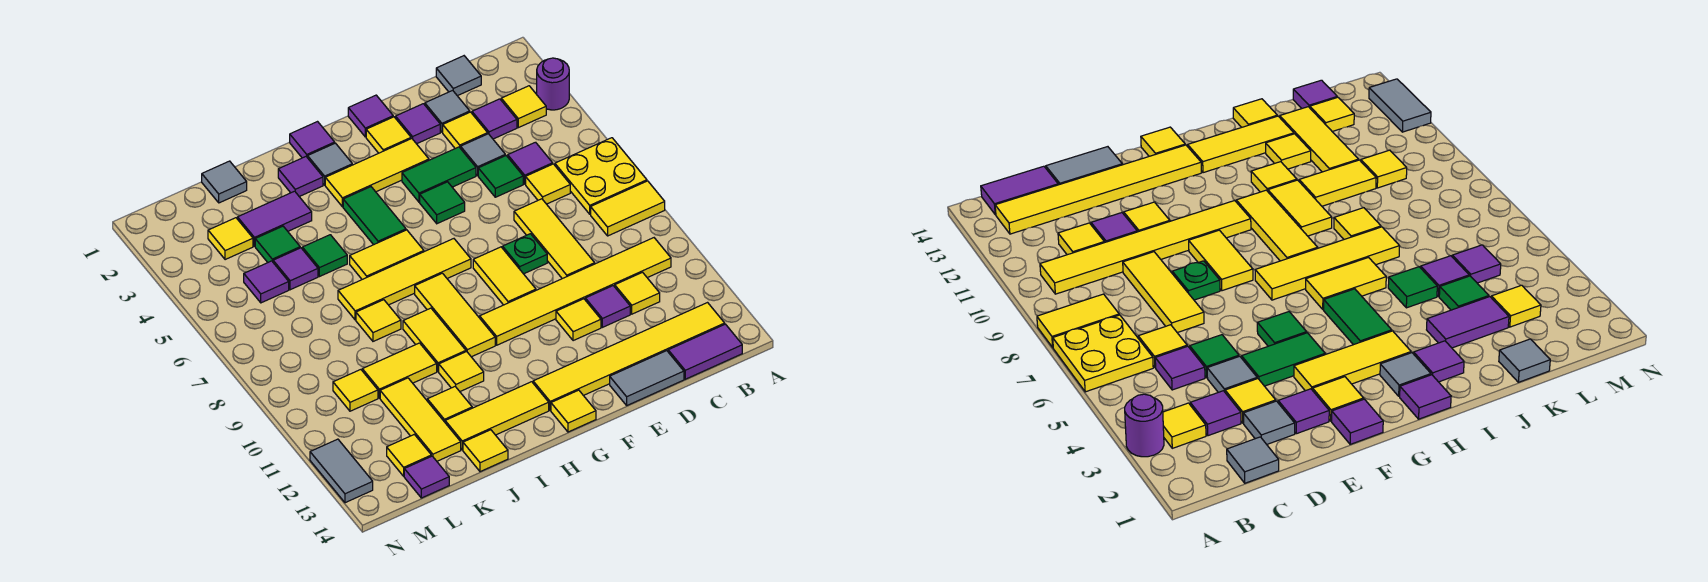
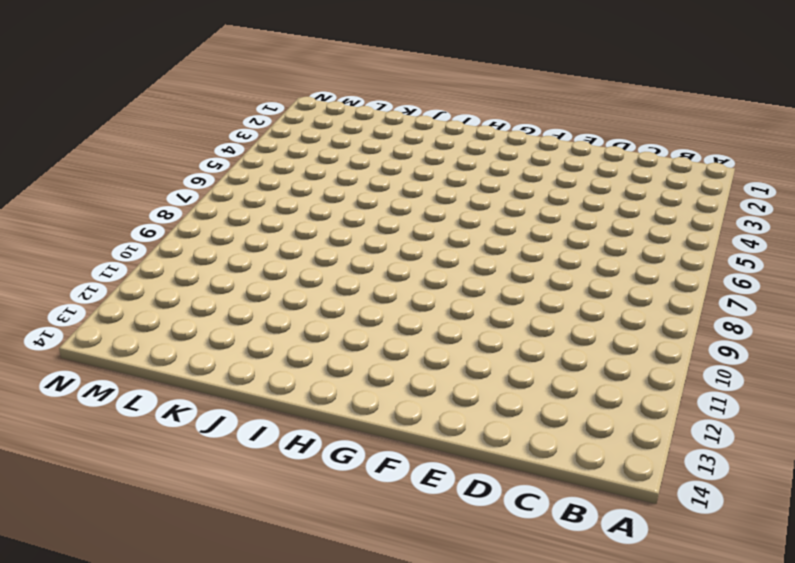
none -> purple 1x1 round brick [537,58,569,110]
none -> yellow 2x2 plate [555,138,647,214]
none -> yellow 1x2 tile [591,181,665,236]
none -> yellow 1x1 tile [501,86,546,128]

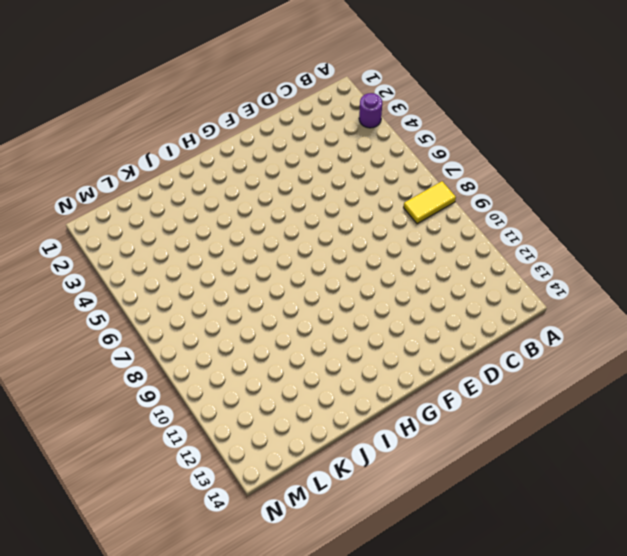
none -> yellow 2x2 plate [555,138,647,214]
none -> yellow 1x1 tile [501,86,546,128]
none -> yellow 1x6 tile [480,238,671,345]
none -> yellow 1x6 tile [533,303,725,410]

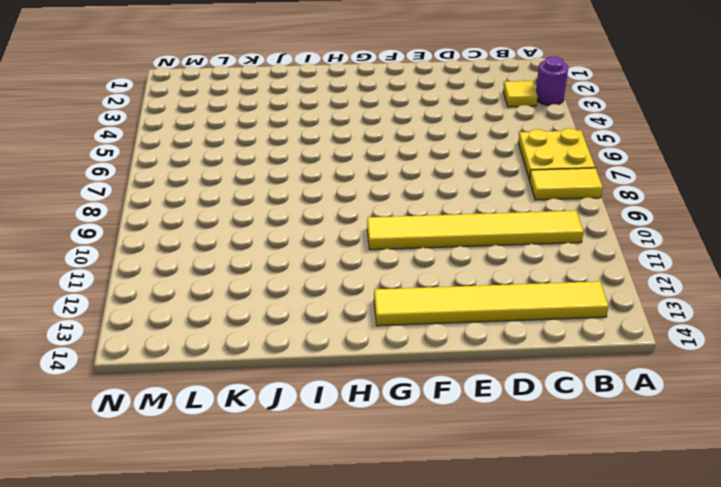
none -> purple 1x2 tile [668,324,742,379]
none -> grey 1x1 tile [436,56,481,96]
none -> purple 1x1 tile [472,99,517,139]
none -> purple 1x1 tile [508,142,553,184]

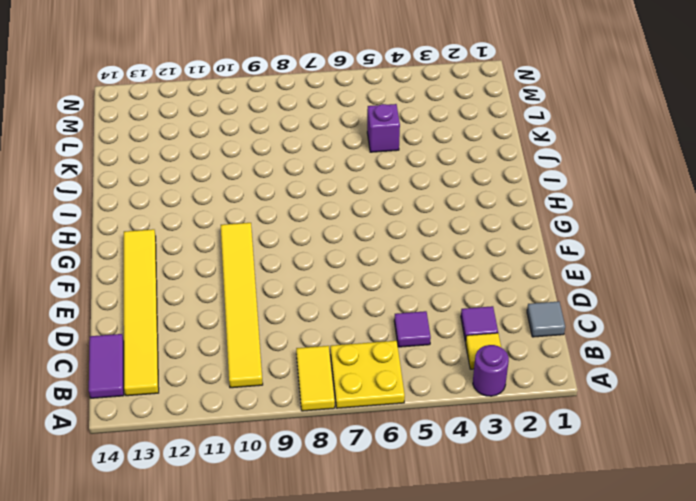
purple 1x1 brick [367,104,400,152] -> purple 1x1 tile [273,248,318,290]
none -> yellow 1x1 tile [526,164,570,204]
none -> yellow 1x1 tile [615,272,660,314]
none -> grey 1x1 tile [425,90,470,132]
none -> yellow 1x1 tile [443,112,488,149]

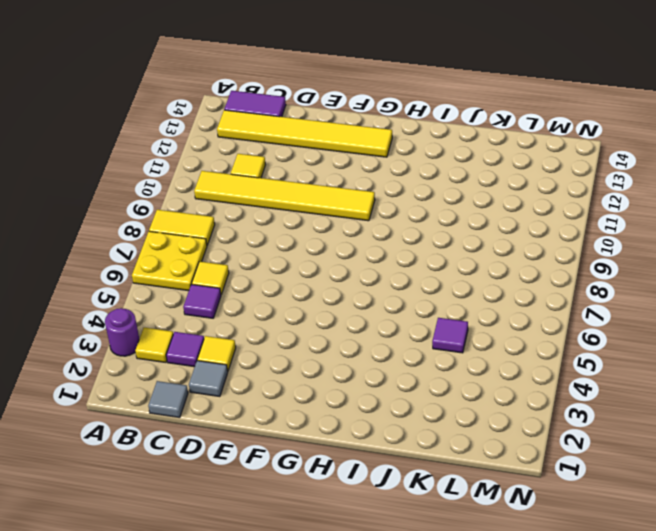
none -> grey 1x1 tile [461,134,505,175]
none -> green 1x1 tile [478,156,523,197]
none -> yellow 1x3 tile [514,199,595,279]
none -> purple 1x1 tile [585,286,630,327]

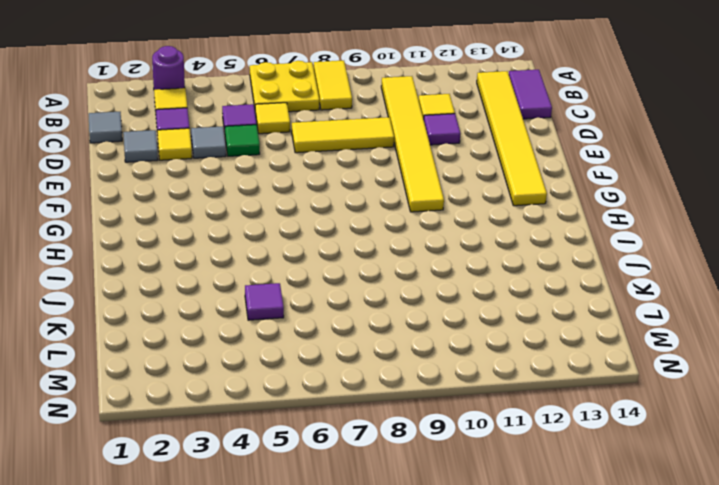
none -> grey 1x2 tile [610,351,684,405]
none -> purple 1x1 tile [396,104,440,144]
none -> green 1x2 tile [402,147,476,202]
none -> green 1x1 plate [503,234,547,274]

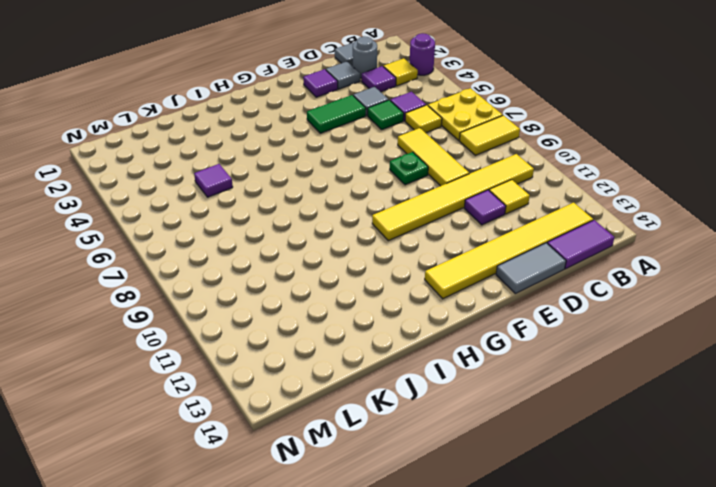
grey 1x1 round brick [353,36,377,78] -> none
none -> yellow 1x1 tile [443,112,488,149]
none -> yellow 1x1 tile [556,299,601,341]
none -> purple 1x1 tile [348,95,393,137]
none -> yellow 1x1 tile [366,117,411,153]

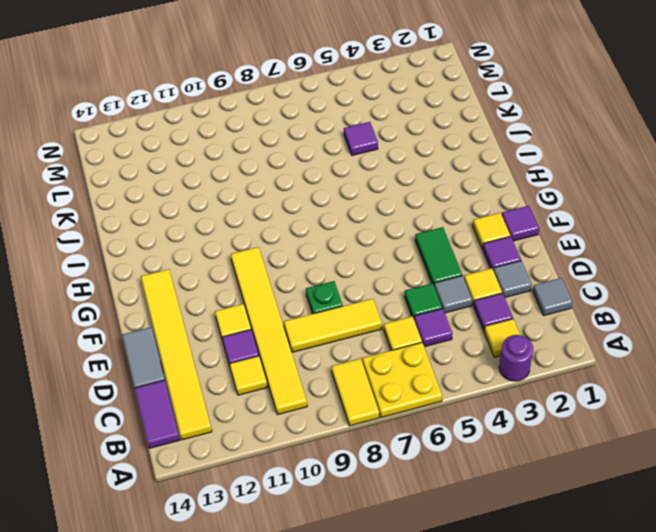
none -> yellow 1x3 tile [325,139,429,207]
none -> green 1x1 tile [420,182,465,224]
none -> yellow 1x2 tile [473,247,536,305]
none -> yellow 1x4 tile [338,239,471,320]

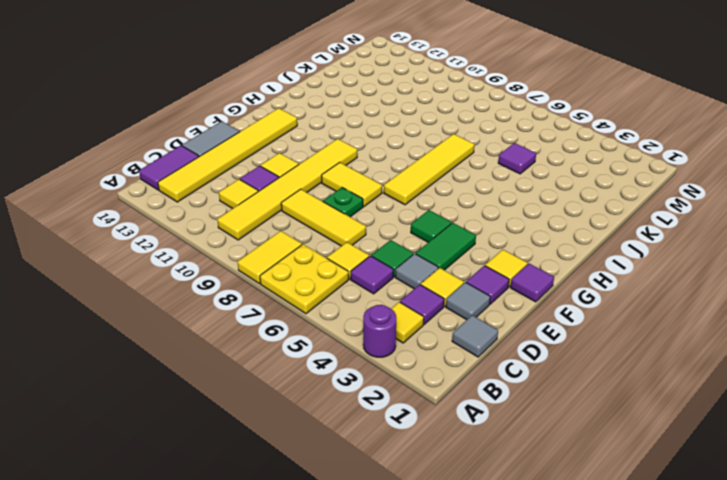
none -> yellow 1x3 tile [325,139,429,207]
none -> yellow 1x1 tile [551,390,596,432]
none -> purple 1x1 tile [290,122,335,158]
none -> grey 1x1 tile [308,143,352,185]

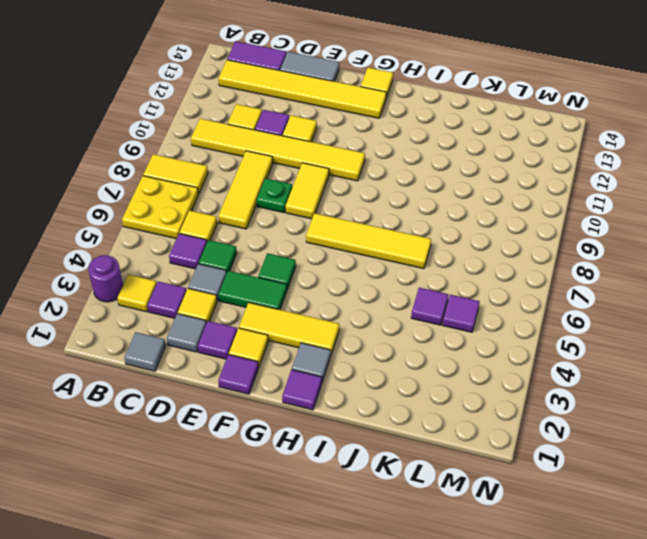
none -> green 1x2 tile [343,187,406,245]
none -> yellow 1x2 tile [350,230,424,279]
none -> yellow 1x3 tile [415,273,495,357]
none -> yellow 1x3 tile [445,382,549,450]

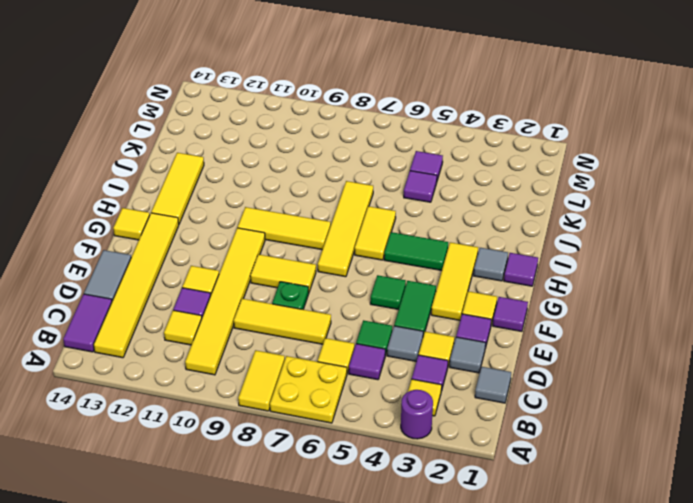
none -> purple 1x1 tile [278,157,323,197]
none -> yellow 1x2 tile [403,308,466,372]
none -> yellow 1x1 tile [439,352,484,391]
none -> purple 1x2 tile [237,191,312,246]

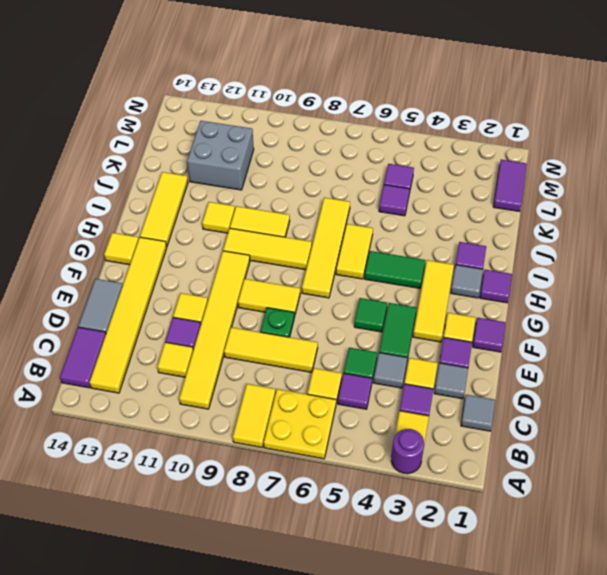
grey 2x2 brick [187,121,254,190] -> yellow 1x3 tile [380,378,461,461]
purple 1x2 tile [493,160,527,211] -> purple 1x2 tile moved to [237,191,312,246]
none -> green 1x1 tile [302,235,347,277]
none -> yellow 1x1 tile [356,300,401,341]
none -> yellow 1x2 tile [362,343,437,398]
none -> yellow 1x1 tile [427,387,472,422]

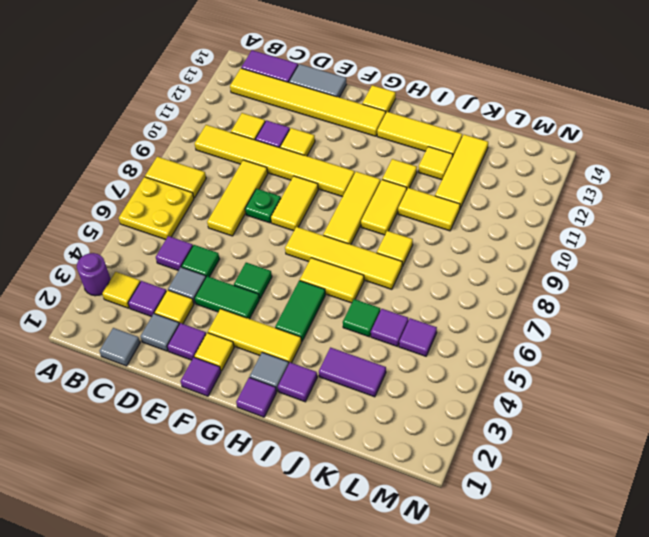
none -> yellow 1x1 tile [526,164,570,204]
none -> yellow 1x1 tile [463,430,508,472]
none -> grey 1x1 tile [202,161,247,203]
none -> green 1x1 tile [255,226,300,262]

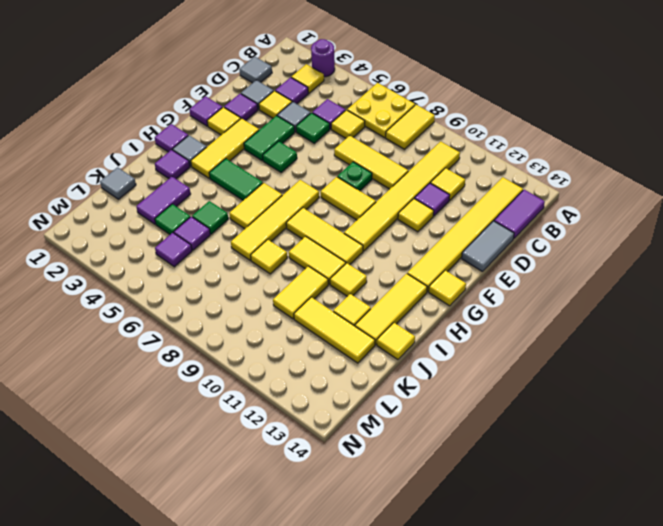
none -> yellow 1x1 tile [208,218,253,260]
none -> yellow 1x1 tile [333,370,378,411]
none -> yellow 1x1 tile [387,434,431,476]
none -> purple 1x1 tile [404,456,449,498]

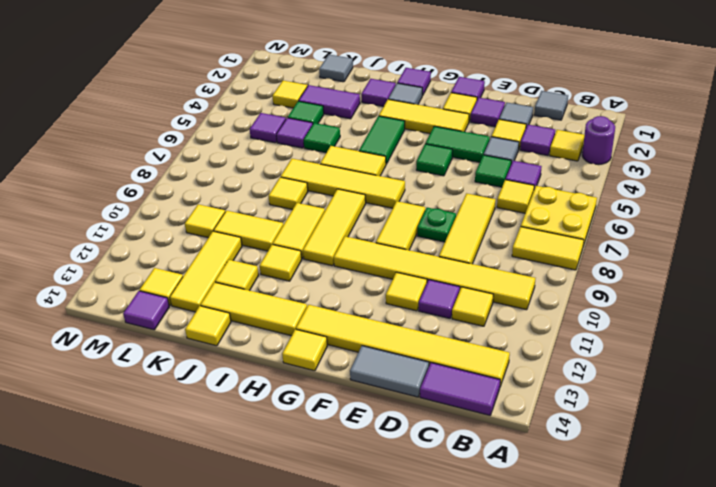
none -> grey 1x2 tile [310,439,373,503]

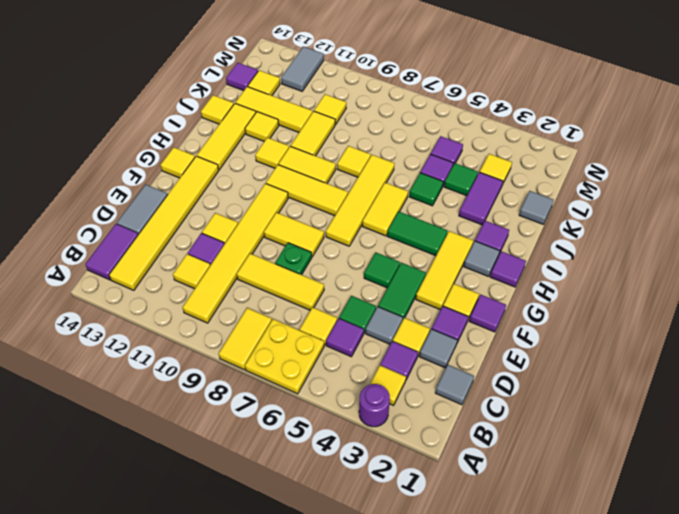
grey 1x2 tile [281,47,324,91] -> grey 1x2 tile turned to [310,439,373,503]

